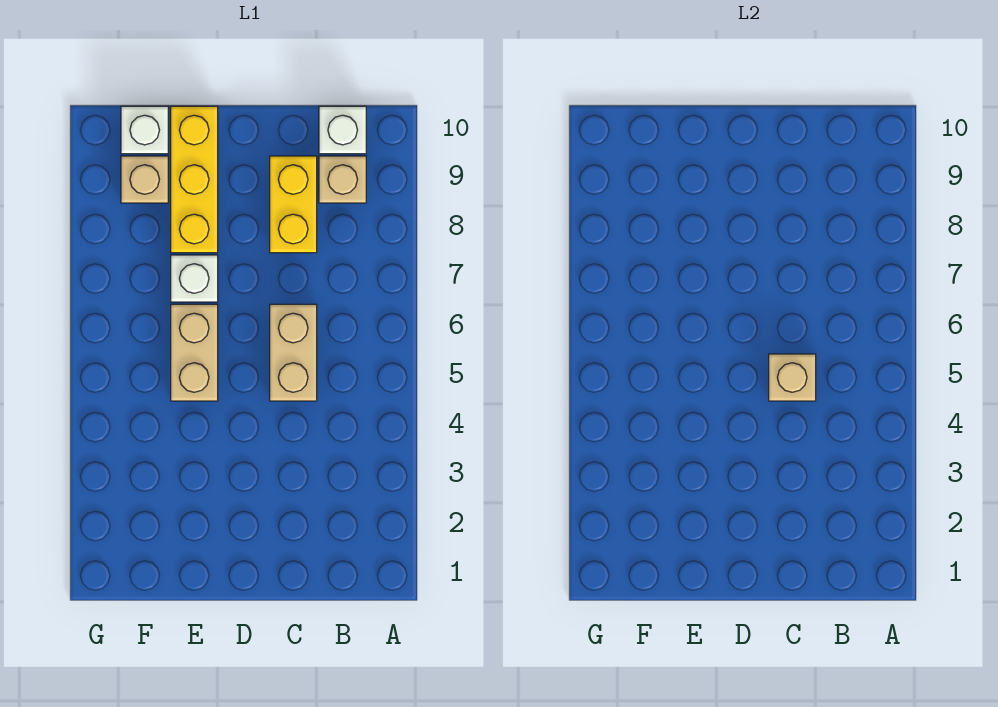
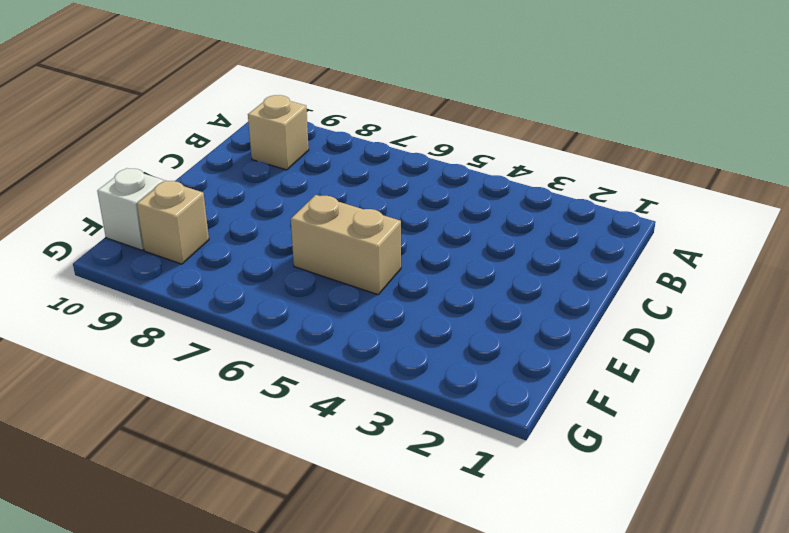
none -> white 1x1 brick [319,106,366,154]
none -> tan 1x2 brick [270,304,317,401]

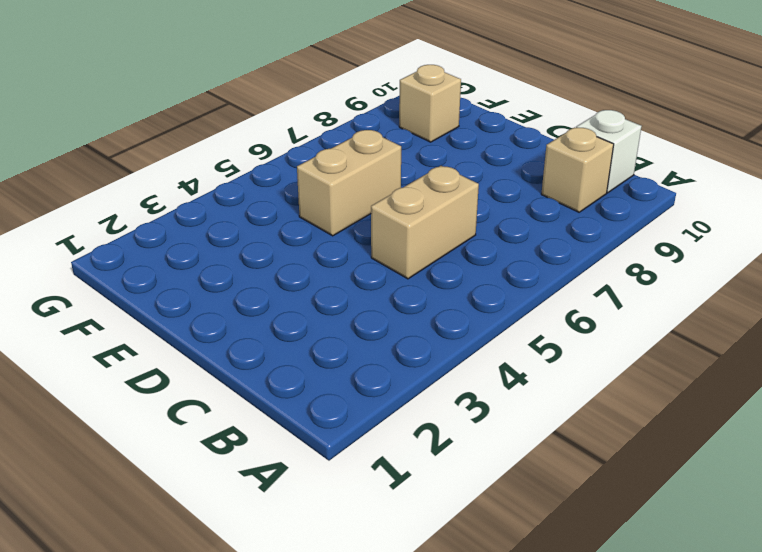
none -> yellow 1x2 brick [270,156,317,253]
none -> white 1x1 brick [171,255,218,302]

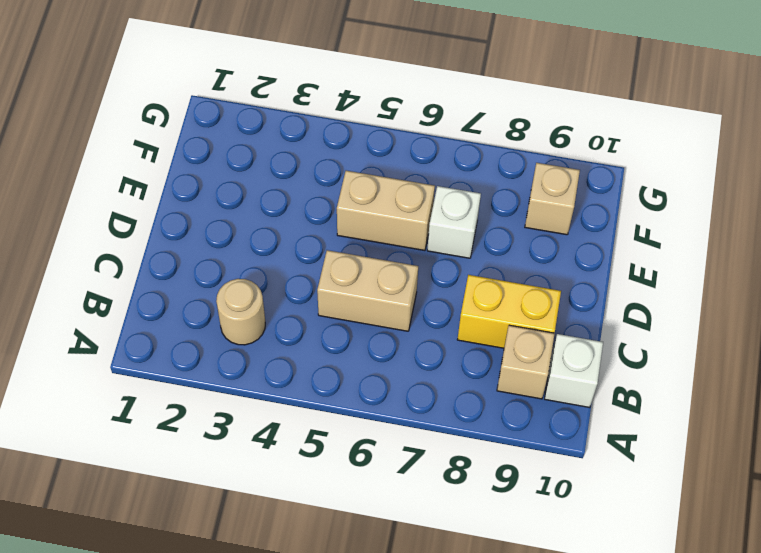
tan 1x1 round brick [216,279,265,345] -> none
none -> yellow 1x3 brick [171,106,218,253]
none -> white 1x1 brick [121,106,168,154]

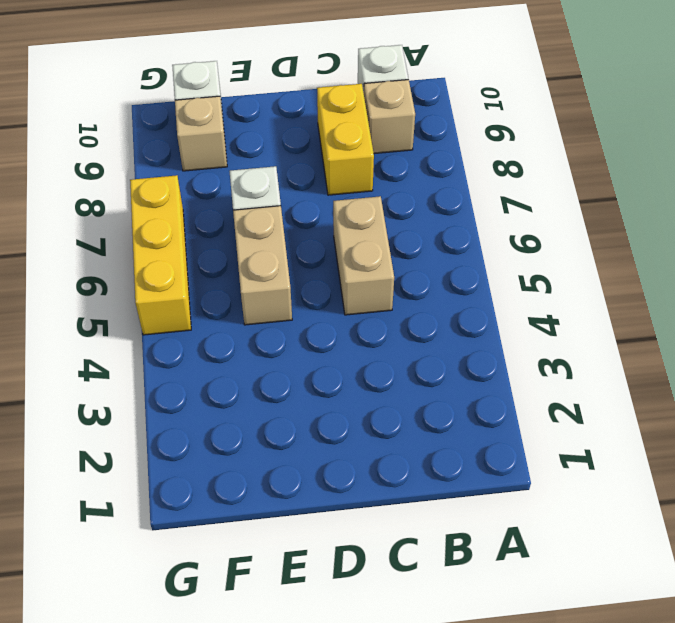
yellow 1x3 brick [130,175,191,335] -> yellow 1x3 brick moved to [171,106,218,253]
none -> tan 1x1 brick [769,354,816,401]

